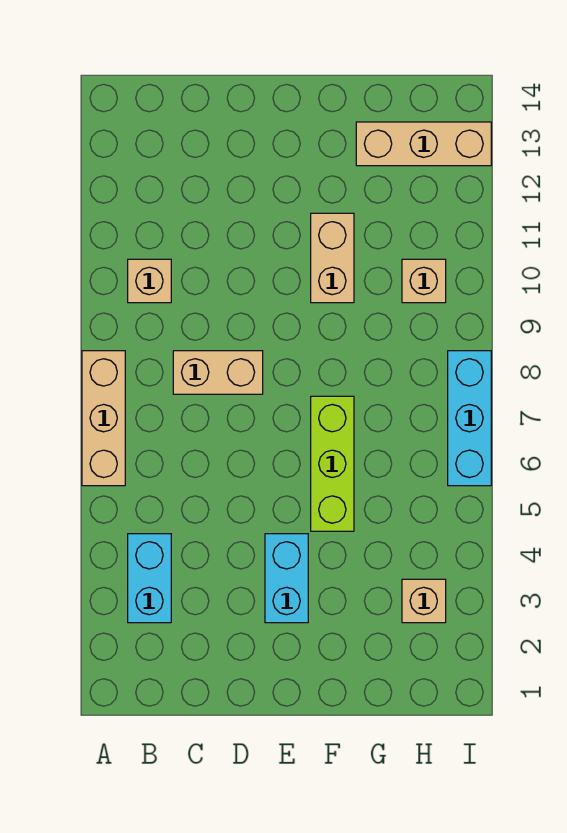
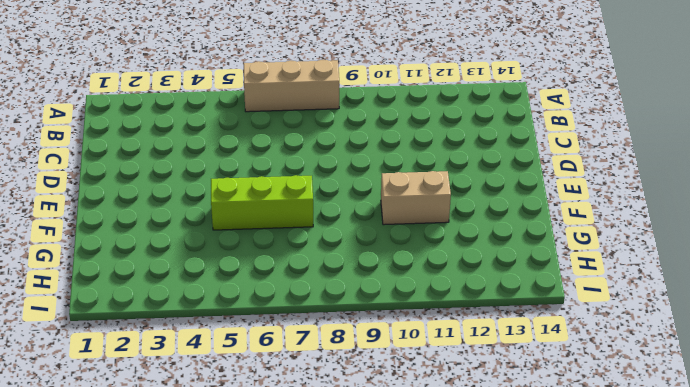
none -> cyan 1x2 brick [128,534,171,623]
none -> tan 1x1 brick [128,259,171,303]

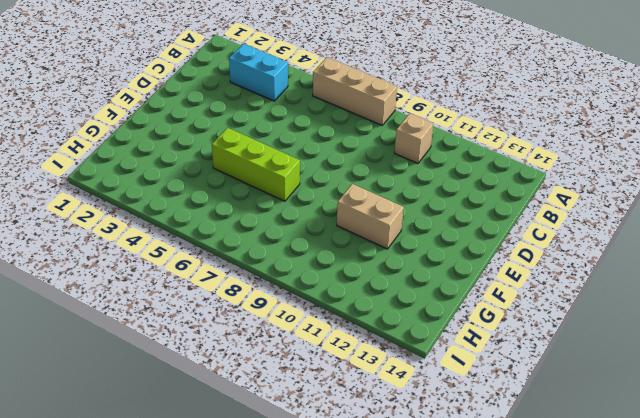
none -> tan 1x2 brick [173,351,263,394]
none -> cyan 1x2 brick [265,534,308,623]

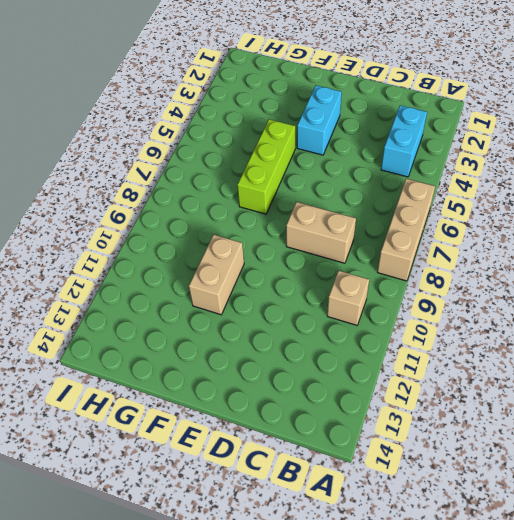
none -> tan 1x3 brick [356,122,491,166]
none -> tan 1x1 brick [402,579,446,623]

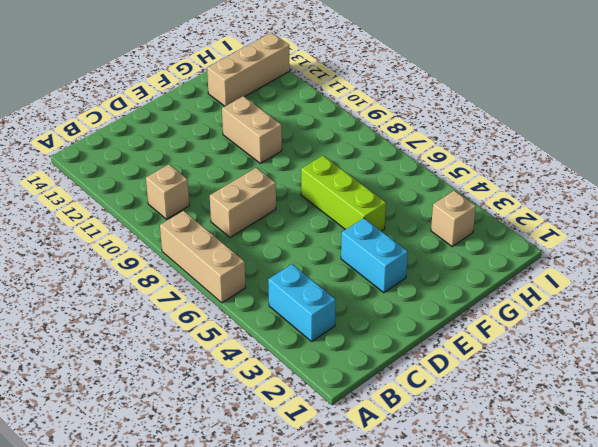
none -> tan 1x1 brick [402,259,446,303]
none -> cyan 1x3 brick [448,351,491,486]

